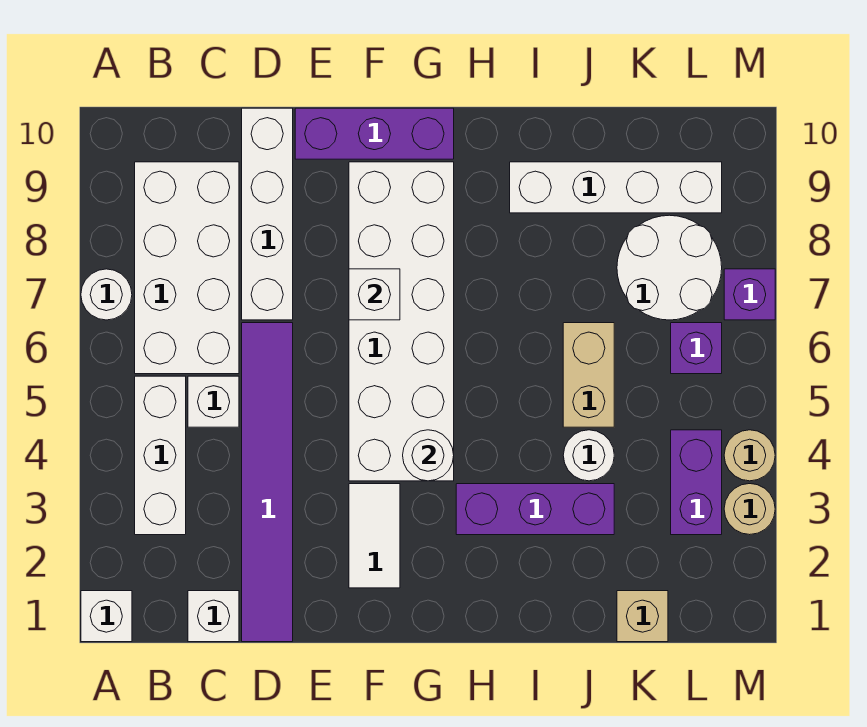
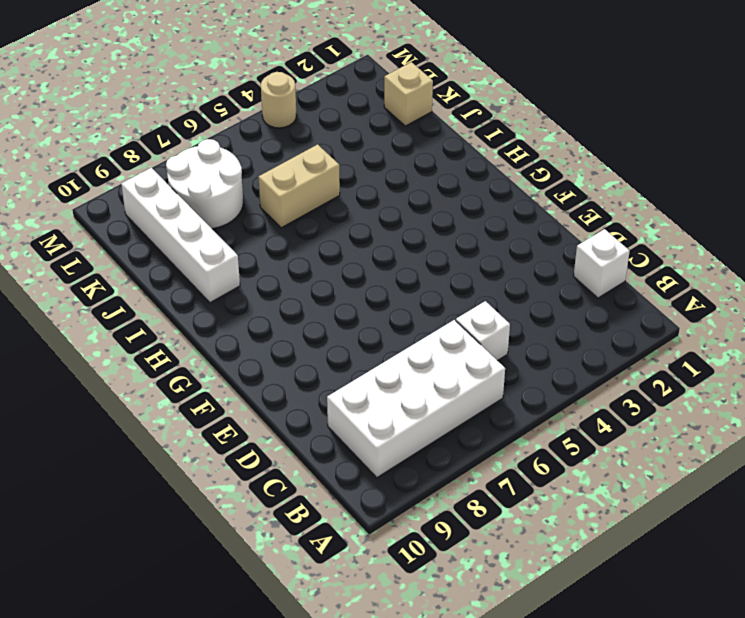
none -> white 1x1 brick [81,591,132,642]
none -> white 1x1 round brick [81,269,132,320]
none -> white 1x3 brick [135,376,186,535]

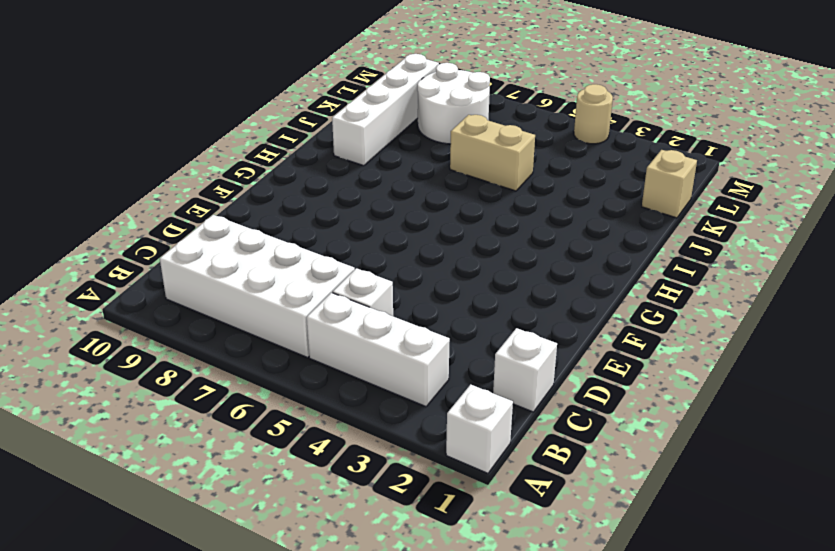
none -> white 1x1 round brick [81,269,132,320]
none -> purple 1x6 tile [242,323,293,642]
none -> white 1x4 brick [242,108,293,320]

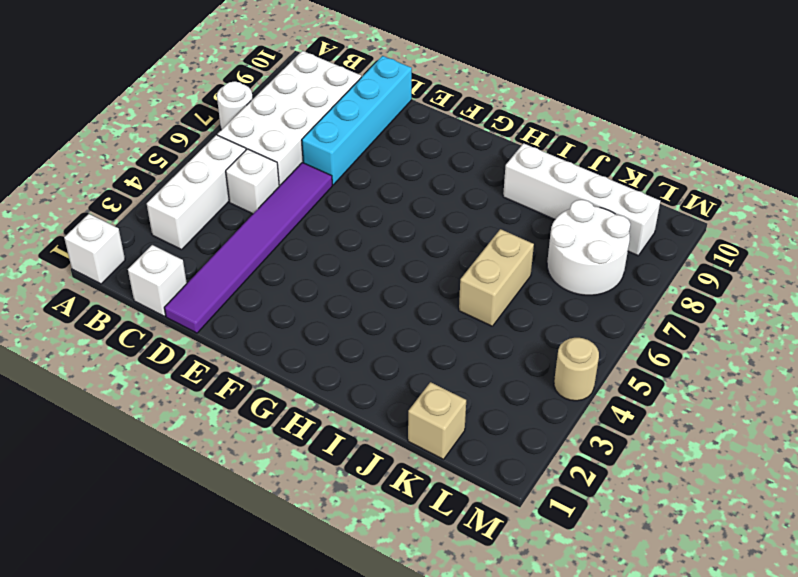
cyan 1x4 brick [302,56,412,185] -> white 1x4 brick [242,108,293,320]
none -> purple 1x3 brick [295,108,454,159]
none -> white 1x2 tile [349,484,400,588]
none -> white 2x6 brick [349,162,454,481]

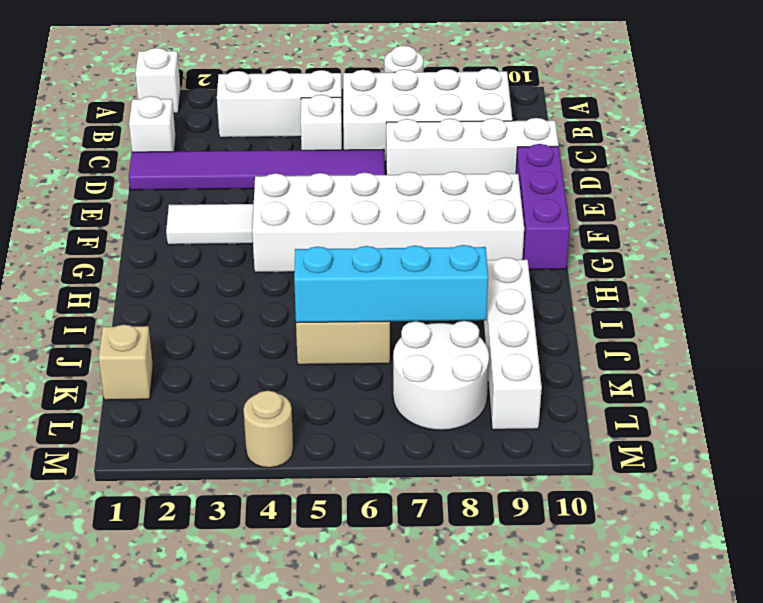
cyan 1x4 brick [294,245,488,323] -> none
none -> purple 1x3 brick [456,484,614,535]
none -> white 1x1 round brick [563,430,614,481]
none -> purple 1x2 brick [671,430,722,535]

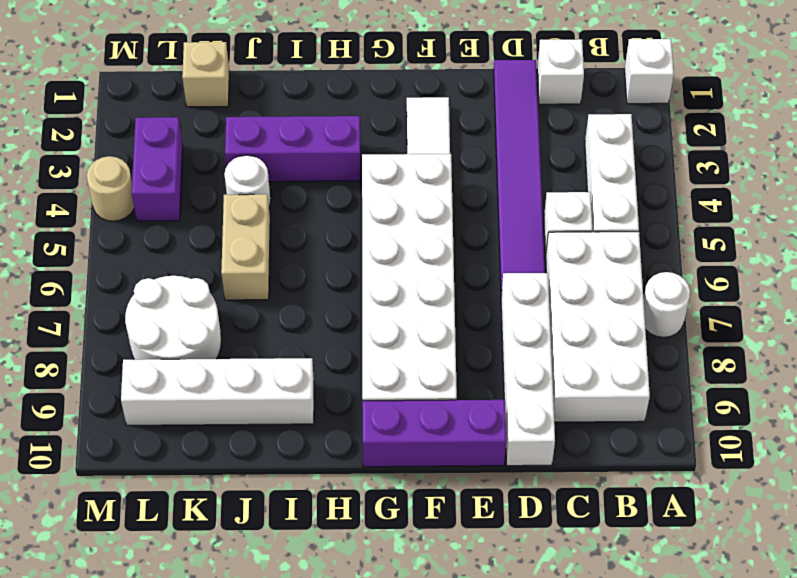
none -> purple 1x1 brick [671,323,722,374]
none -> tan 1x1 round brick [724,484,775,535]
none -> purple 1x1 brick [724,269,775,320]

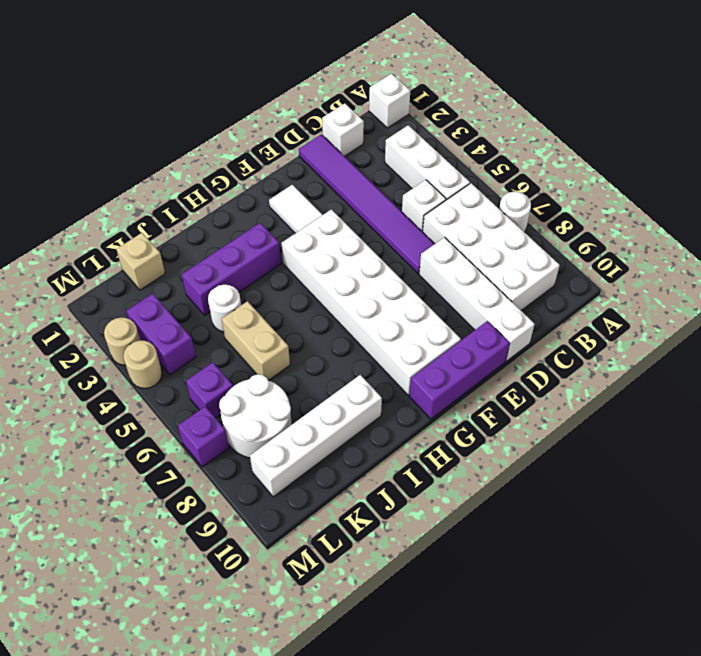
none -> white 1x1 brick [349,269,400,320]
none -> white 1x1 round brick [403,430,454,481]

